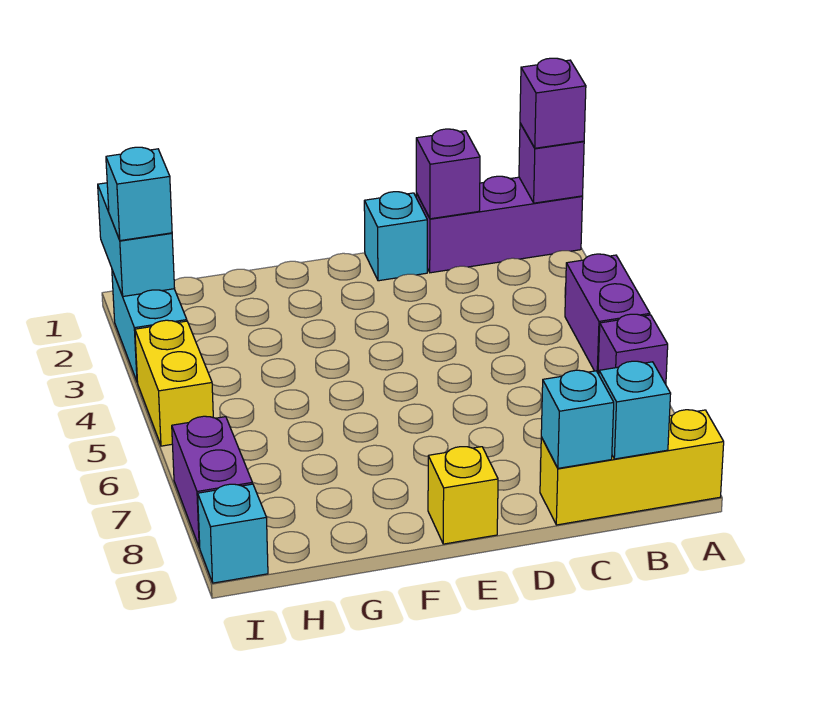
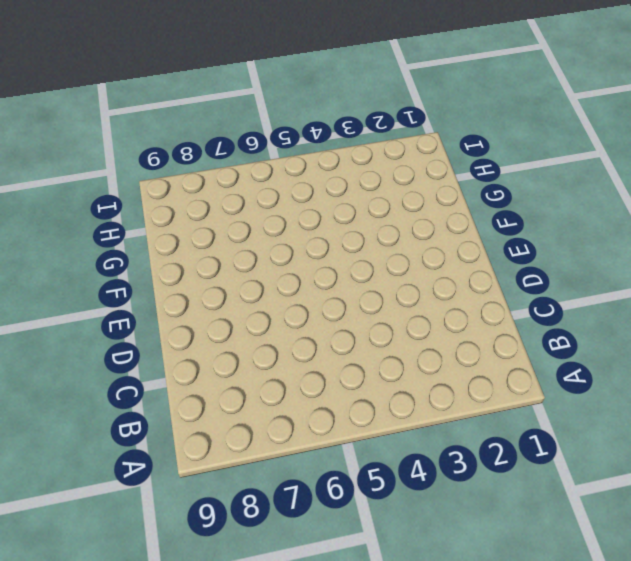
none -> purple 1x3 brick [416,176,583,273]
none -> purple 1x2 brick [565,254,650,373]
none -> purple 1x1 brick [598,314,668,384]

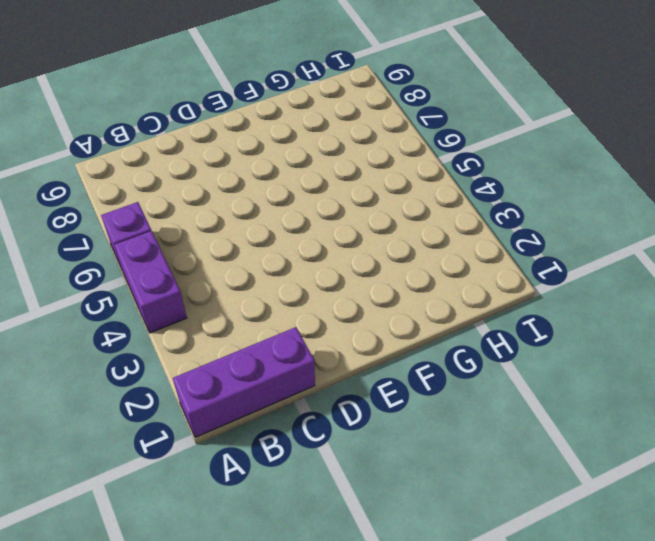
none -> yellow 1x3 brick [540,410,724,525]
none -> cyan 1x1 brick [364,192,427,281]
none -> yellow 1x1 brick [428,447,498,544]

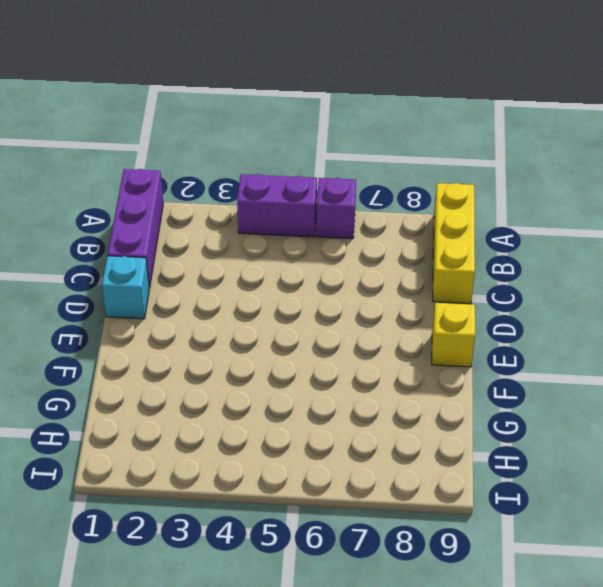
none -> cyan 1x2 brick [112,270,187,382]
none -> yellow 1x2 brick [135,320,213,446]
none -> purple 1x2 brick [172,416,252,547]

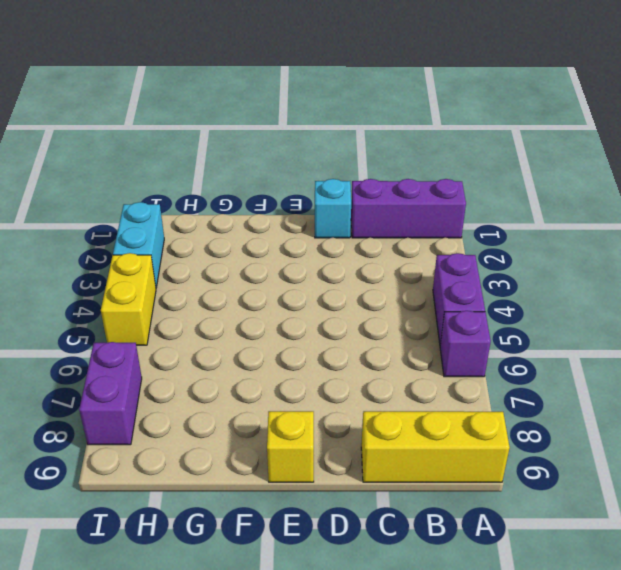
none -> cyan 1x1 brick [198,484,268,583]
none -> purple 1x1 brick [519,123,584,203]
none -> cyan 1x1 brick [599,361,671,459]

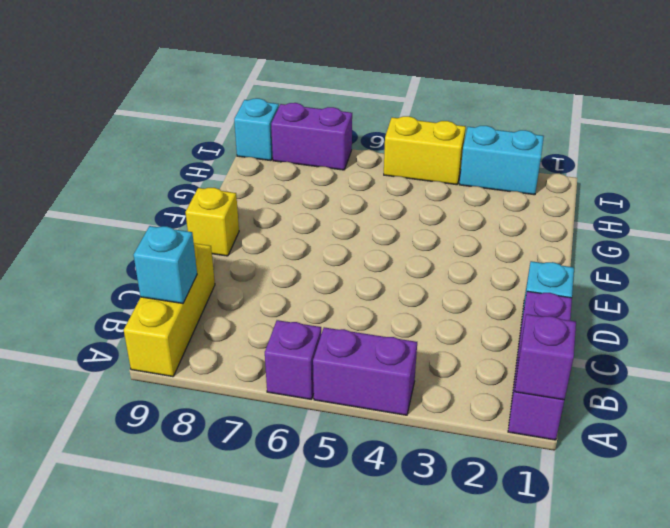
none -> purple 1x1 brick [416,129,480,219]
none -> cyan 1x1 brick [541,370,614,468]
none -> cyan 1x2 brick [98,183,175,296]

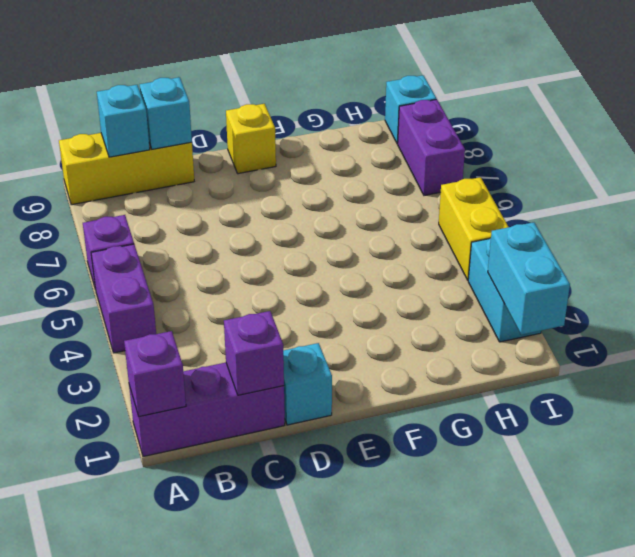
none -> purple 1x1 brick [520,58,586,148]
none -> cyan 1x1 brick [106,147,172,241]

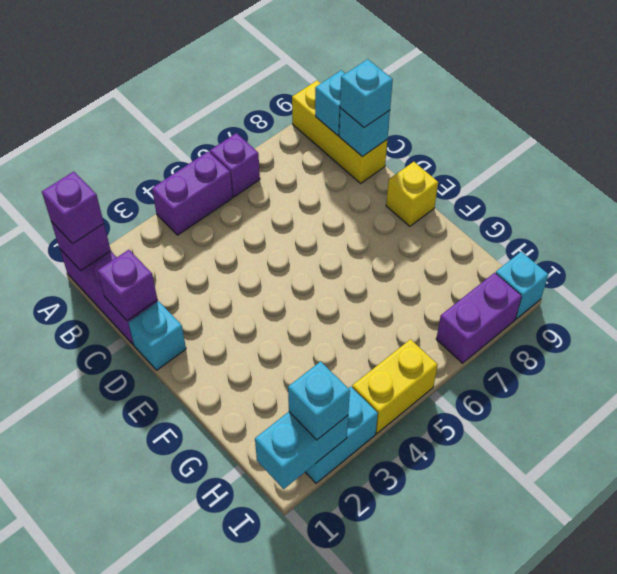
cyan 1x1 brick [340,59,393,128] -> none

